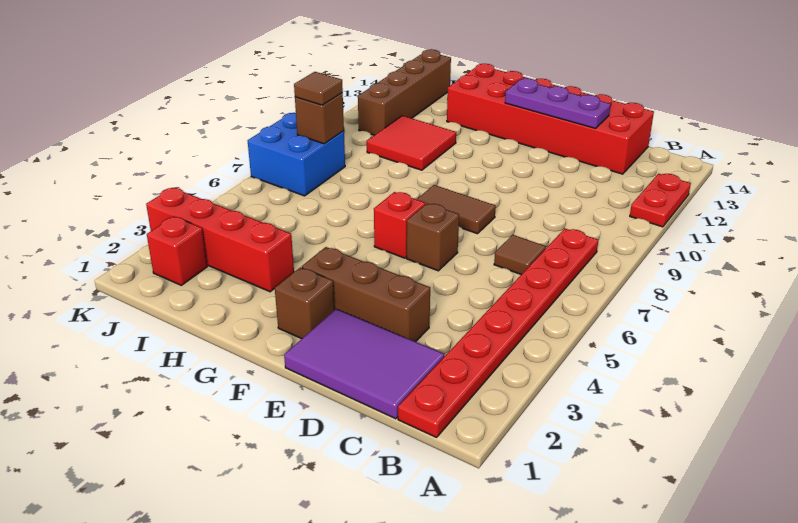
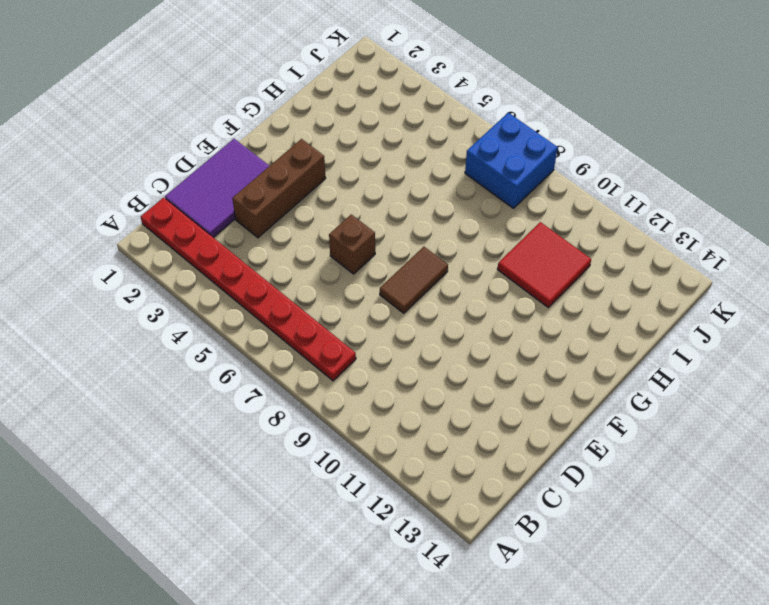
none -> red 1x2 plate [630,174,691,227]
none -> brown 1x1 tile [494,235,546,275]
none -> red 2x6 brick [447,64,654,174]

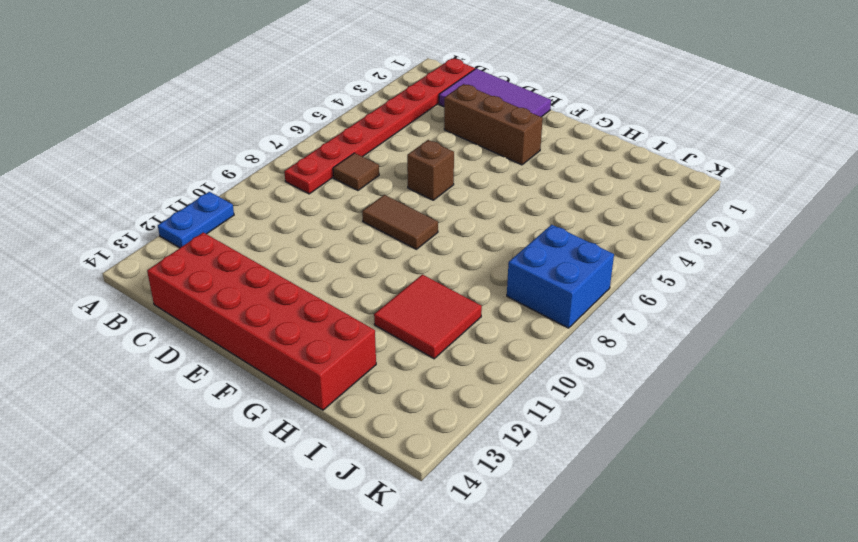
blue 1x2 plate [158,192,234,248] -> red 1x2 plate [630,174,691,227]
none -> brown 1x1 brick [275,267,335,339]
none -> red 1x1 brick [374,192,425,258]
none -> red 1x4 brick [146,188,294,292]

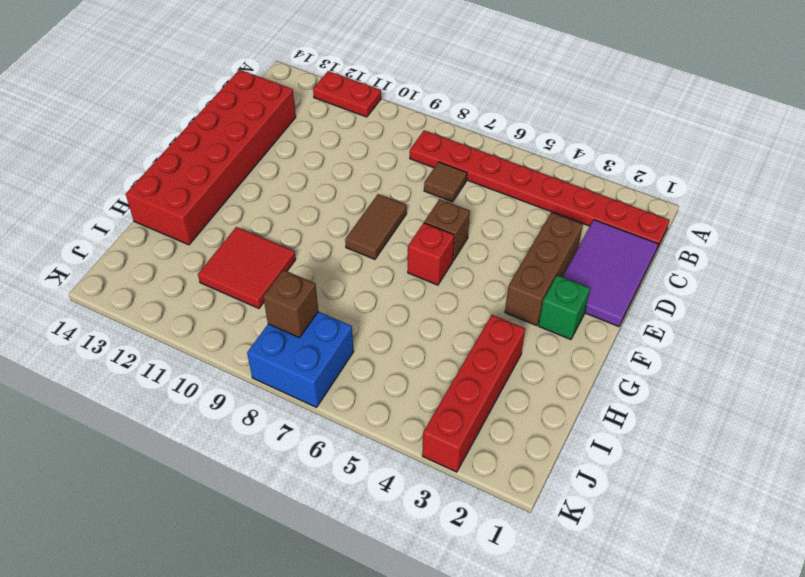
green 1x1 brick [539,275,590,339] -> brown 1x1 brick [275,267,335,339]
none -> red 1x1 brick [147,216,207,285]
none -> brown 1x4 brick [358,49,451,135]
none -> purple 1x3 plate [505,78,611,128]

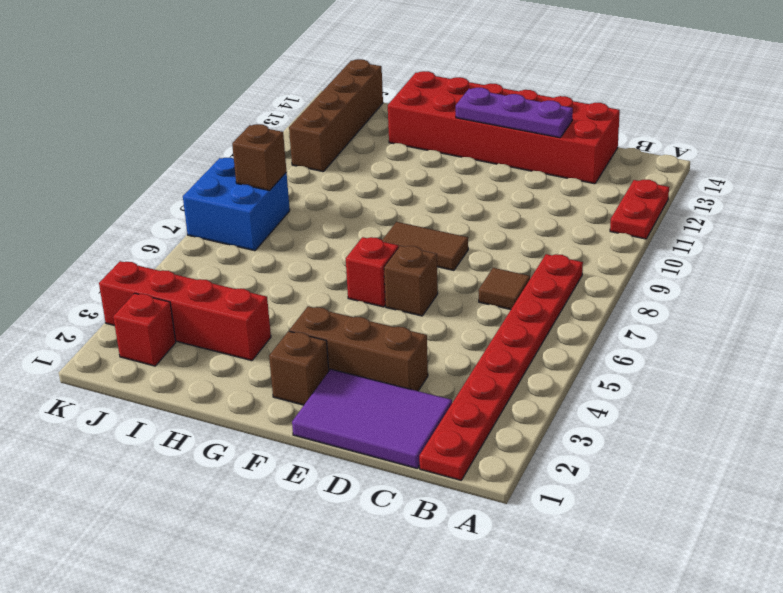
none -> red 2x2 tile [367,116,456,170]
none -> brown 1x1 tile [294,72,343,105]

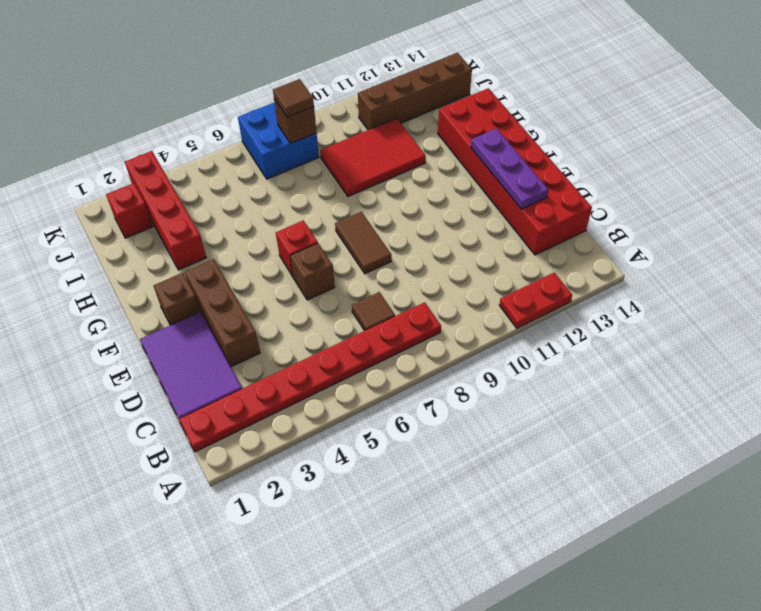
red 2x3 tile [320,118,426,196] -> red 2x2 tile [367,116,456,170]

